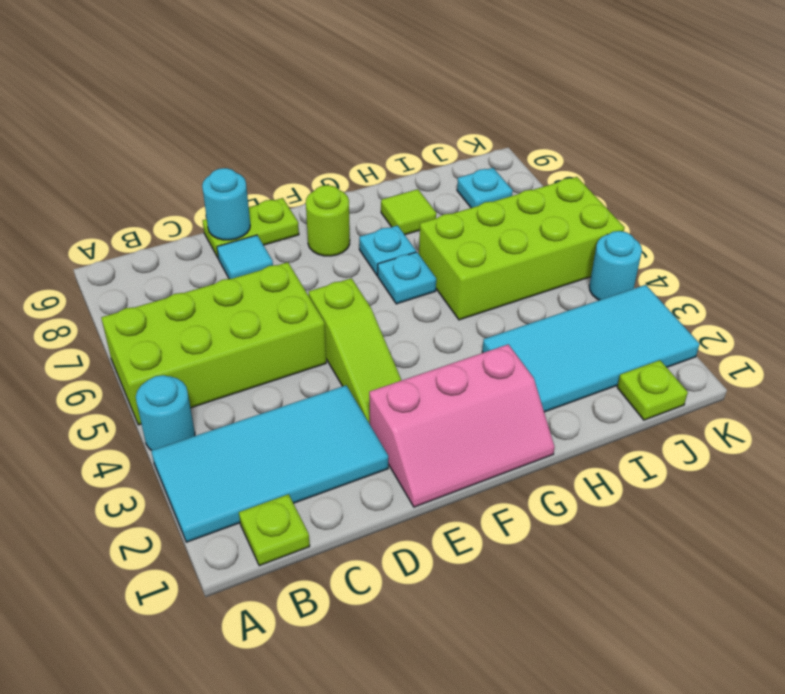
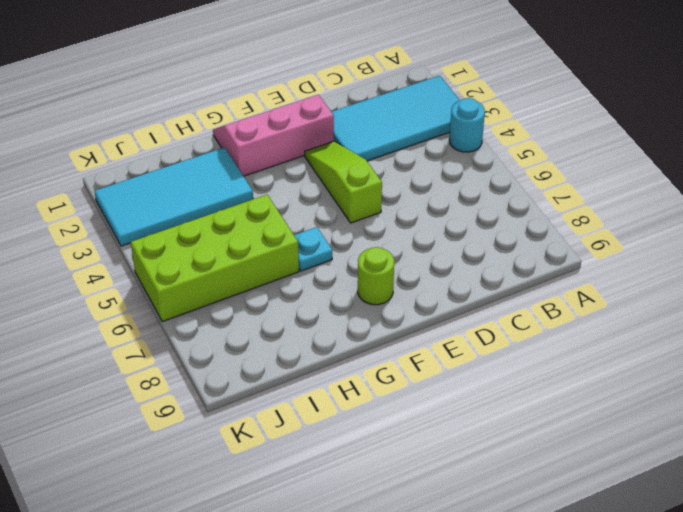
none -> lime 2x4 brick [101,262,326,425]
none -> lime 1x1 plate [239,494,310,566]
none -> cyan 1x1 tile [217,235,273,279]

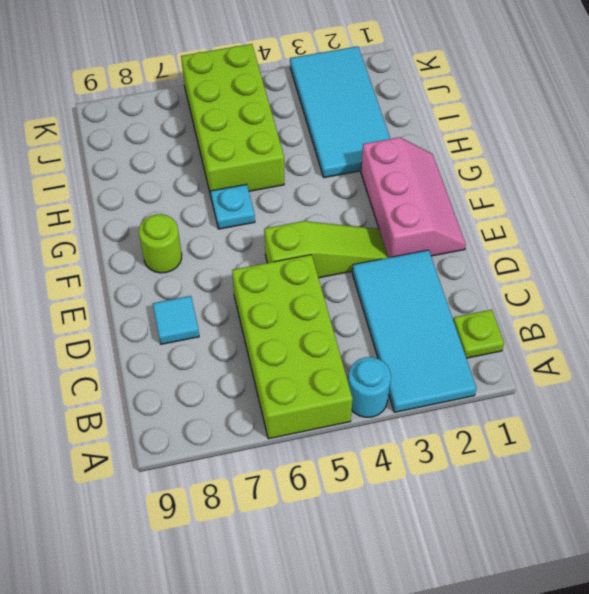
none -> lime 1x2 plate [203,198,299,257]
none -> cyan 1x1 plate [359,226,416,275]
none -> lime 1x1 tile [381,189,436,235]

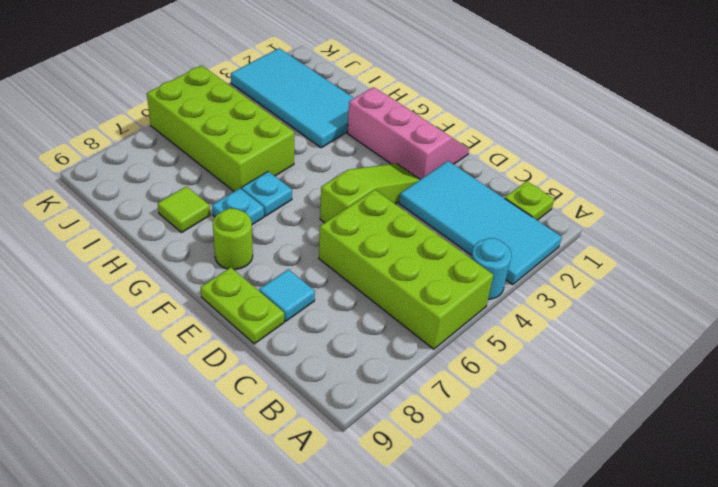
none -> lime 1x1 plate [617,360,688,420]
none -> cyan 1x1 plate [457,168,513,208]
none -> cyan 1x1 round brick [589,231,642,300]

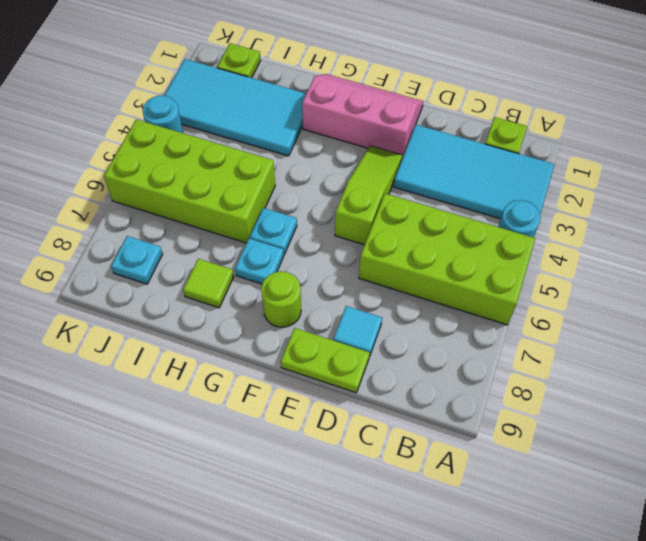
none -> cyan 1x1 round brick [202,168,250,240]

